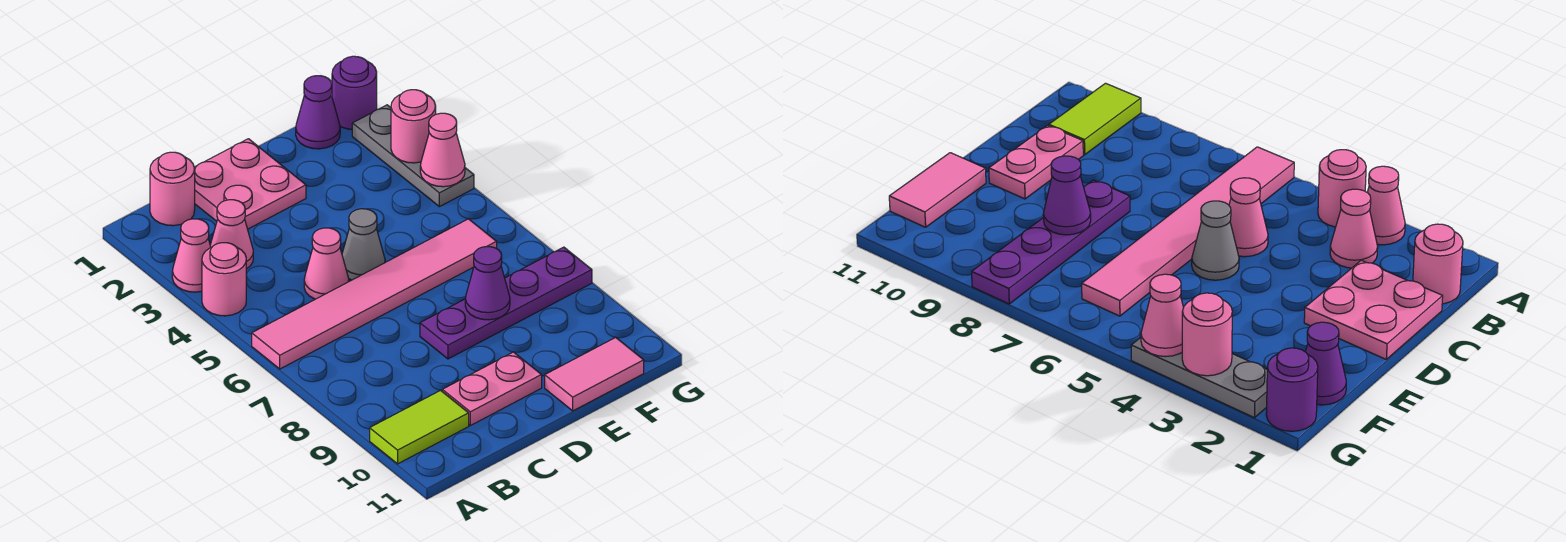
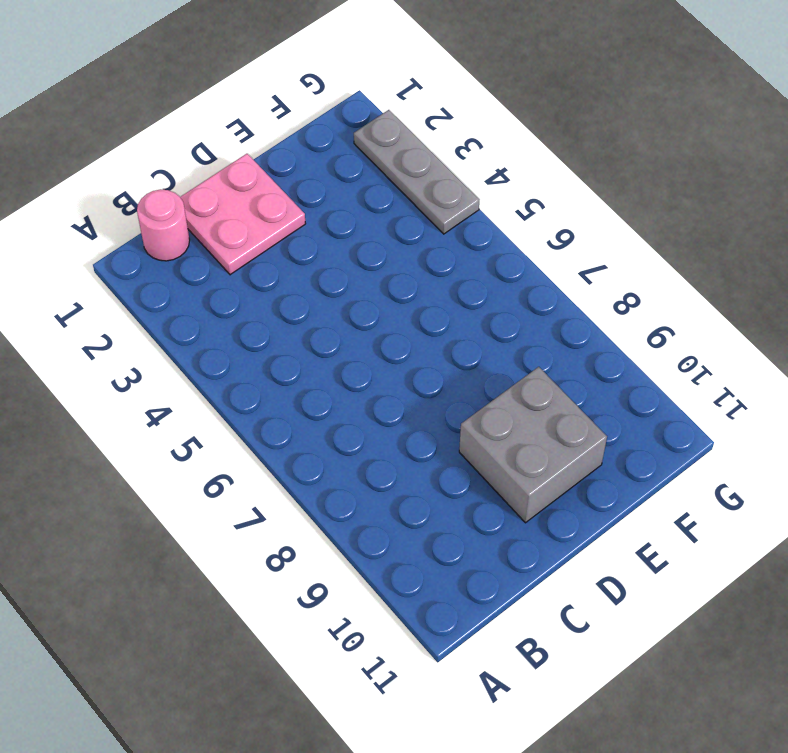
grey 2x2 brick [459,367,607,523] -> pink 1x2 plate [442,352,542,426]
none -> pink 1x1 cone [172,219,211,292]
none -> pink 1x1 round brick [202,243,246,316]
none -> pink 1x6 tile [252,219,497,369]

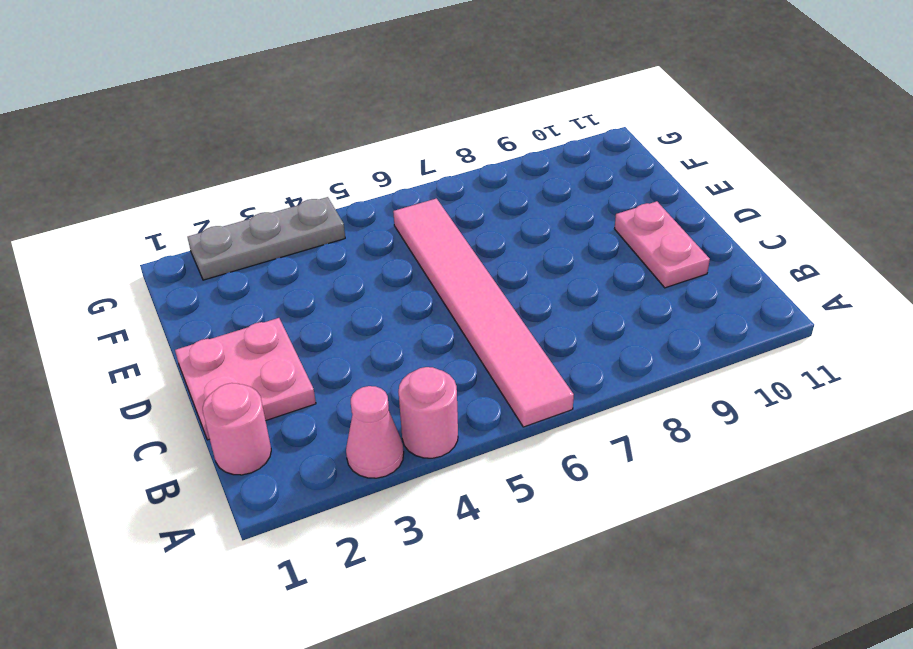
none -> lime 1x2 tile [370,390,469,464]
none -> pink 1x1 cone [210,200,253,269]
none -> pink 1x1 cone [304,228,349,299]

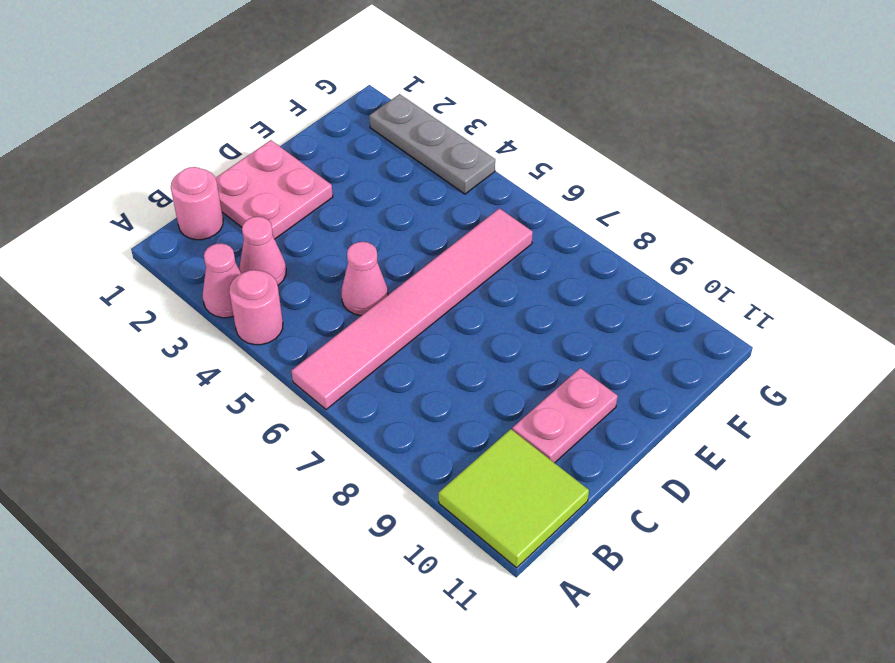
lime 2x2 tile [439,429,589,568] -> lime 1x2 tile [370,390,469,464]
none -> grey 1x1 cone [342,209,385,280]
none -> purple 1x4 plate [420,247,592,359]
none -> pink 1x2 tile [545,337,644,411]

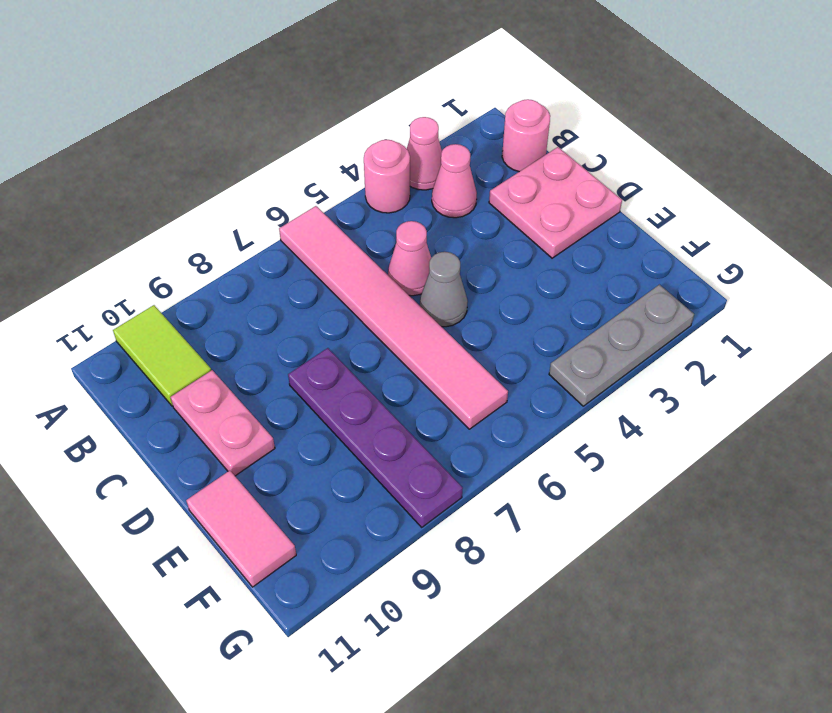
none -> purple 1x1 cone [296,76,340,149]
none -> purple 1x1 round brick [332,56,377,129]
none -> purple 1x1 cone [465,247,510,320]

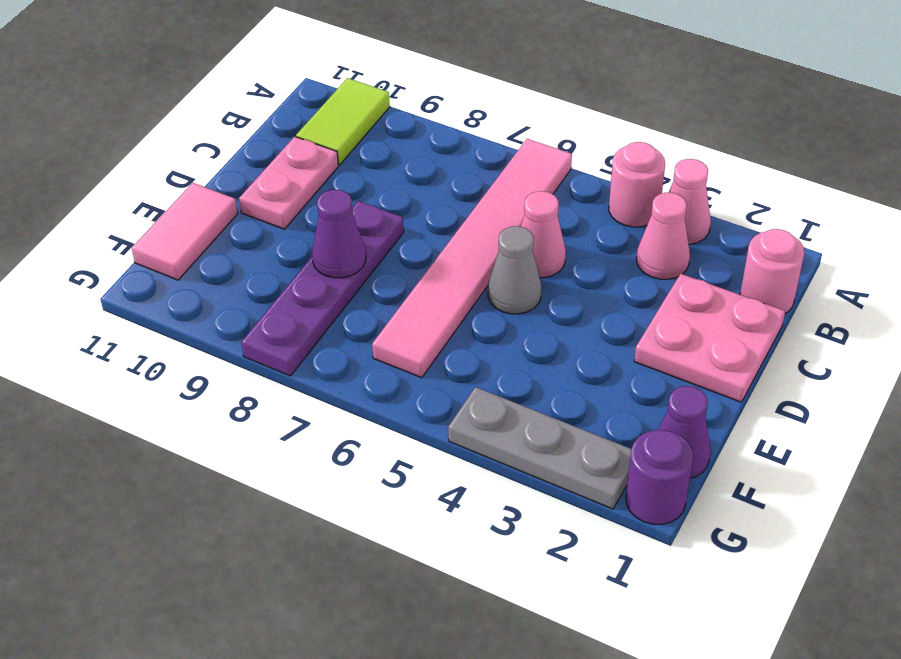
none -> pink 1x1 round brick [391,90,436,163]
none -> pink 1x1 cone [420,113,465,187]

